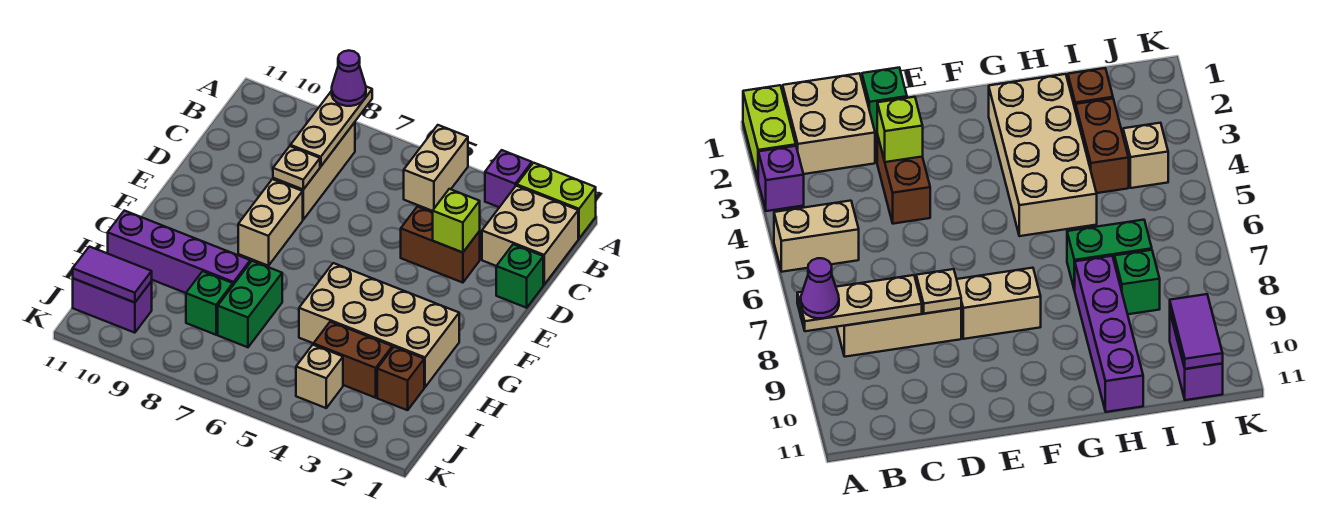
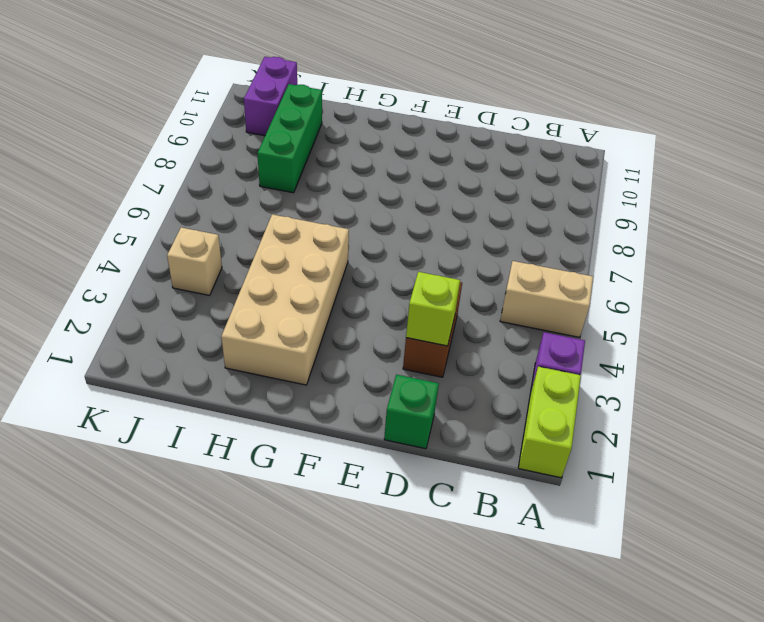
green 1x3 brick [257,84,322,193] -> green 1x1 brick [186,271,233,335]
none -> tan 2x2 brick [482,186,578,285]
none -> tan 1x3 brick [273,122,355,219]
none -> tan 1x2 brick [238,179,303,266]

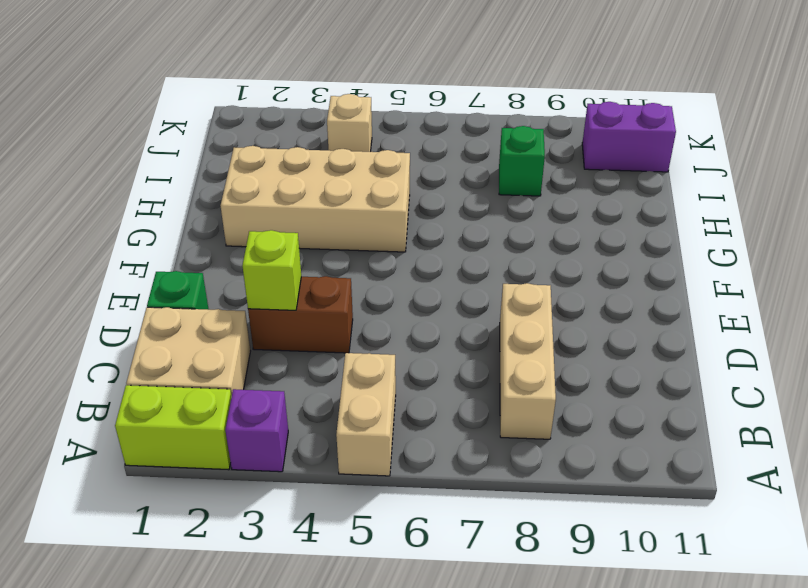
none -> tan 1x2 brick [238,179,303,266]
none -> green 1x2 brick [218,261,282,347]
none -> purple 1x4 brick [108,211,250,293]

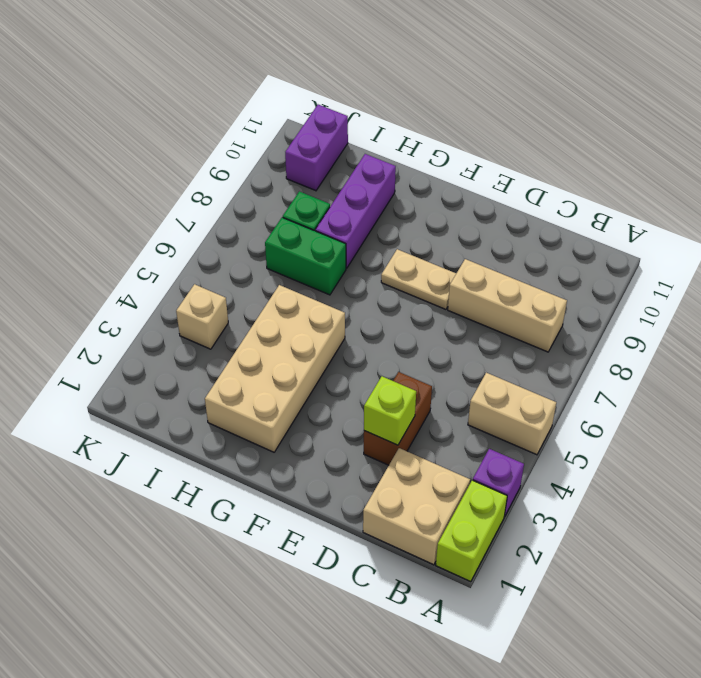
tan 1x2 plate [381,249,456,309] -> tan 1x2 brick [238,179,303,266]
purple 1x3 brick [315,154,396,268] -> purple 1x4 brick [108,211,250,293]
none -> green 1x1 brick [496,244,543,308]
none -> brown 1x1 brick [377,347,424,410]
none -> brown 1x2 brick [313,322,392,398]

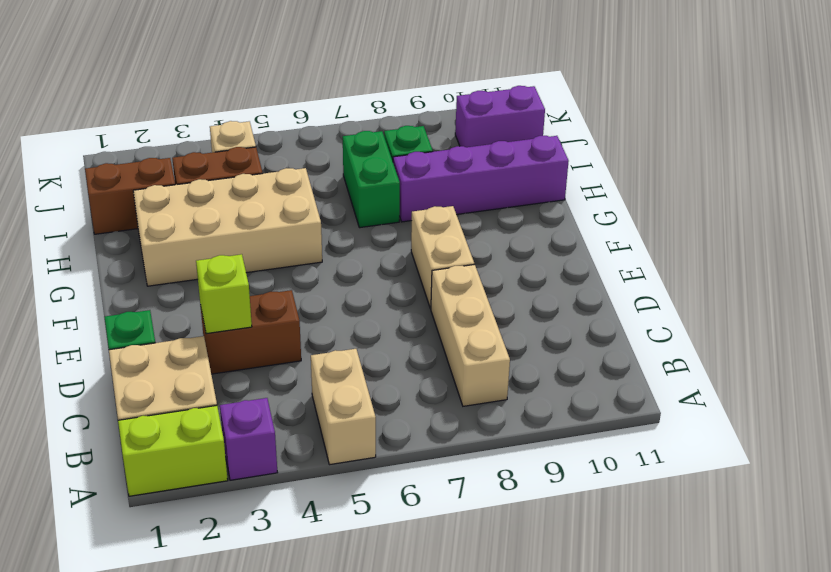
brown 1x2 brick [85,158,175,234] -> brown 1x1 brick [377,347,424,410]
none -> tan 1x3 plate [290,87,372,167]
none -> tan 1x1 plate [273,146,320,189]
none -> purple 1x2 tile [73,247,152,303]

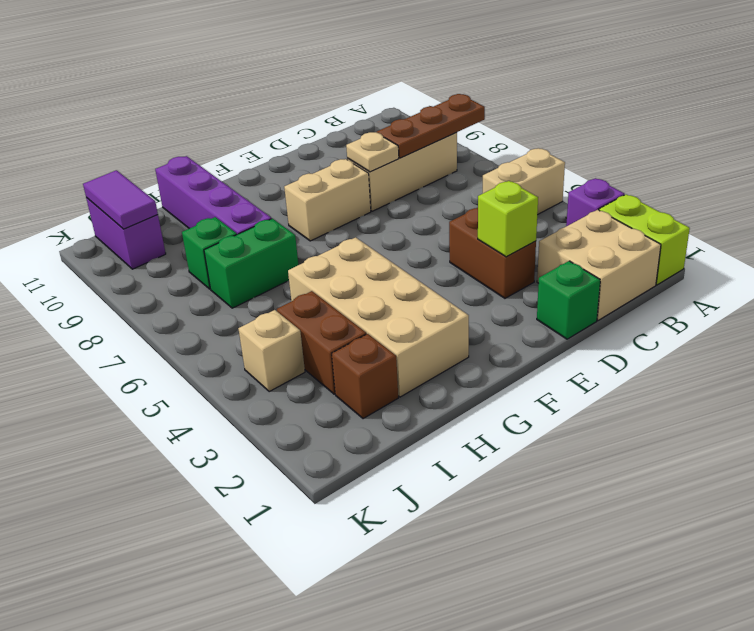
brown 1x3 plate [377,94,485,158] -> tan 1x3 plate [290,87,372,167]
none -> purple 1x1 cone [332,50,366,106]

